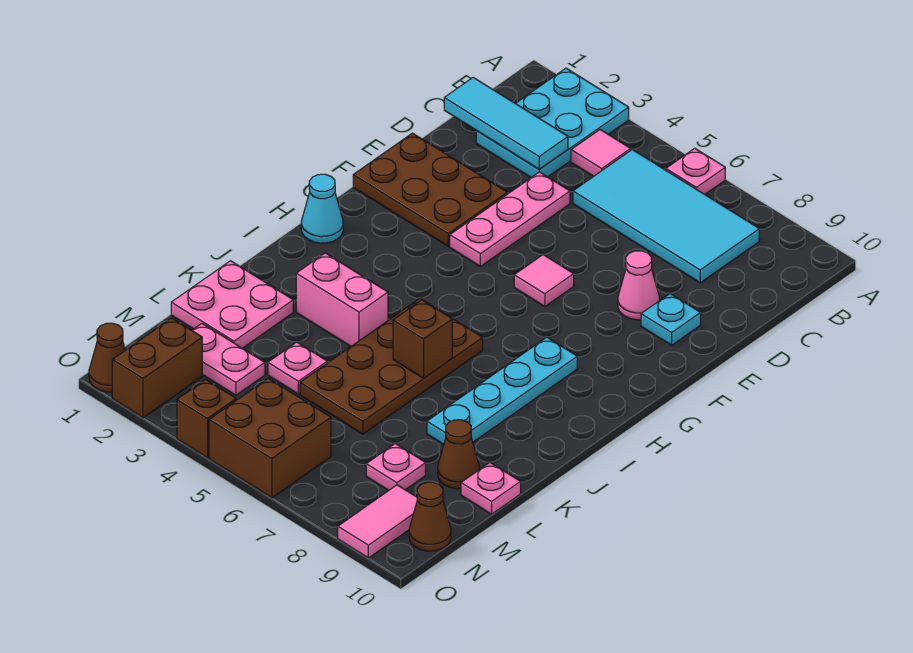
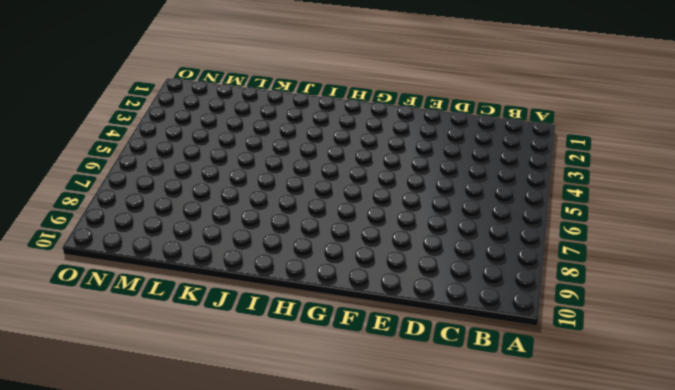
none -> cyan 2x3 plate [476,68,629,177]
none -> pink 1x1 plate [666,148,725,194]
none -> pink 1x1 tile [571,130,631,176]

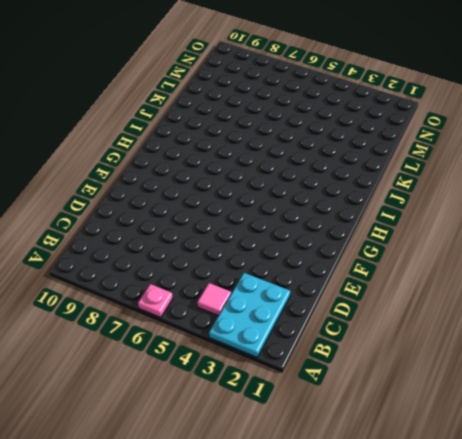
none -> cyan 2x4 tile [573,150,759,283]
none -> pink 1x3 plate [450,172,570,266]
none -> brown 2x3 plate [353,133,507,246]

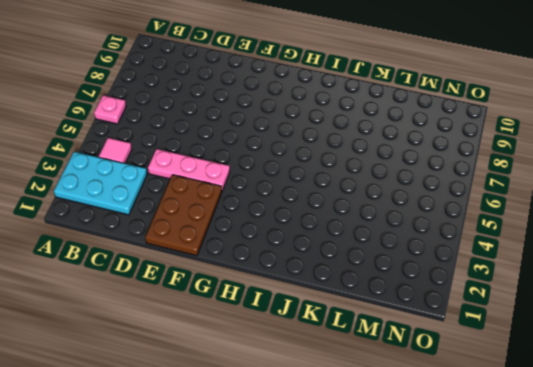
none -> cyan 2x4 tile [573,150,759,283]
none -> pink 1x1 cone [618,251,660,320]
none -> cyan 1x1 plate [641,294,701,345]

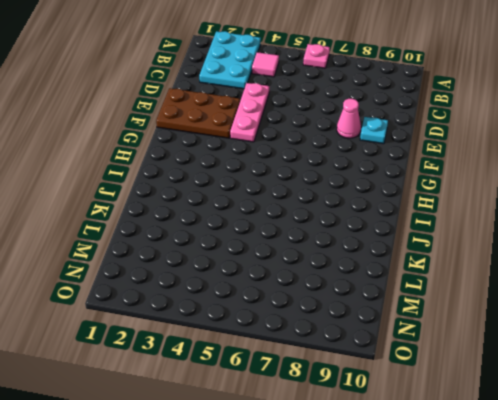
none -> cyan 2x4 tile [573,150,759,283]
none -> pink 1x1 tile [514,255,574,306]
none -> cyan 1x1 cone [301,174,343,243]

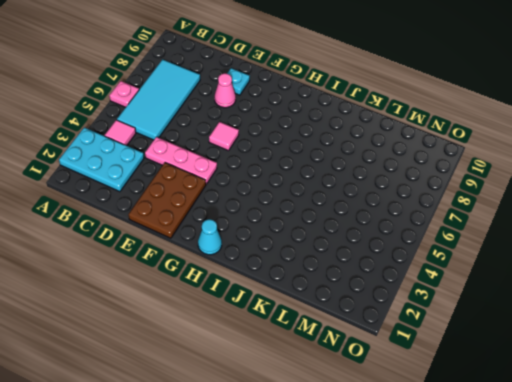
none -> cyan 1x4 plate [427,337,577,444]
none -> brown 2x4 plate [300,299,483,434]
none -> pink 1x2 brick [296,253,388,346]

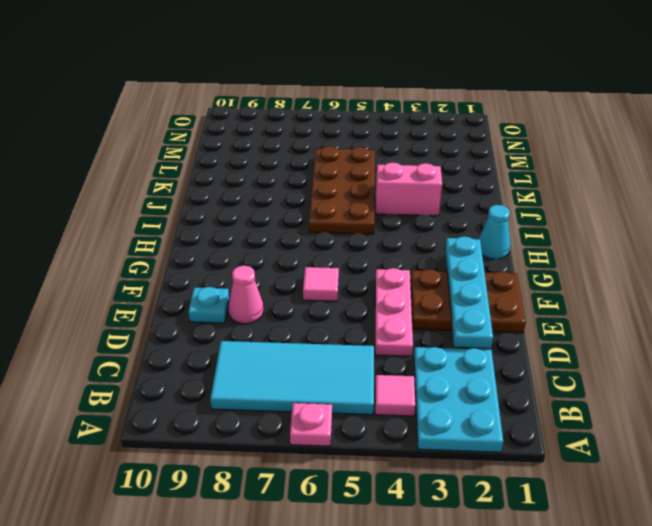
cyan 1x4 plate [445,236,493,348] -> cyan 1x4 plate moved to [427,337,577,444]
none -> pink 2x2 plate [171,261,293,348]
none -> pink 1x1 plate [268,342,327,394]
none -> brown 1x1 cone [438,420,479,489]

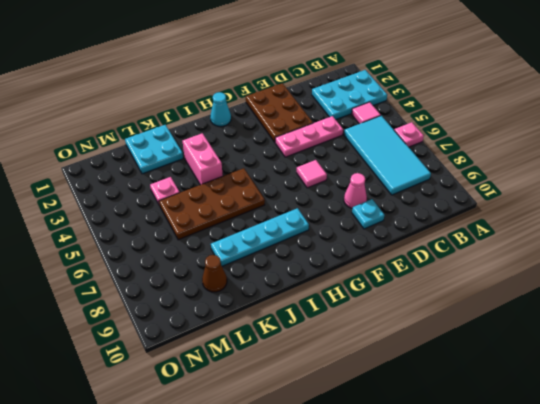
cyan 2x2 plate [125,125,183,174] -> pink 2x2 plate [171,261,293,348]
none -> pink 1x1 plate [461,463,521,514]
none -> pink 1x2 plate [192,324,265,395]
none -> pink 1x1 plate [366,444,426,491]

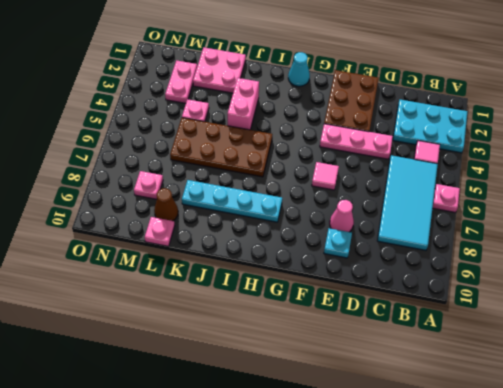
none -> brown 1x2 brick [112,318,202,418]
none -> brown 2x2 brick [209,378,331,498]
none -> pink 1x2 tile [338,485,417,558]

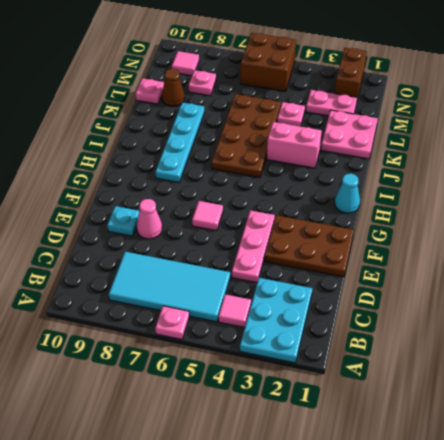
pink 1x1 tile [172,51,199,76] -> pink 1x2 tile [338,485,417,558]
none -> brown 1x1 cone [409,482,451,551]
none -> brown 1x1 cone [89,323,125,392]
none -> brown 1x1 brick [177,379,236,458]

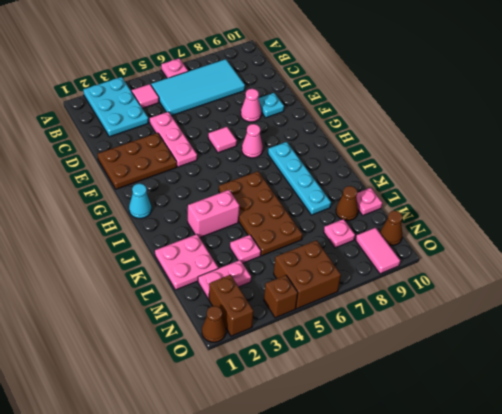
pink 1x1 cone [242,124,263,158] -> none
none -> cyan 1x3 tile [444,77,568,169]
none -> brown 1x1 brick [393,300,452,378]

